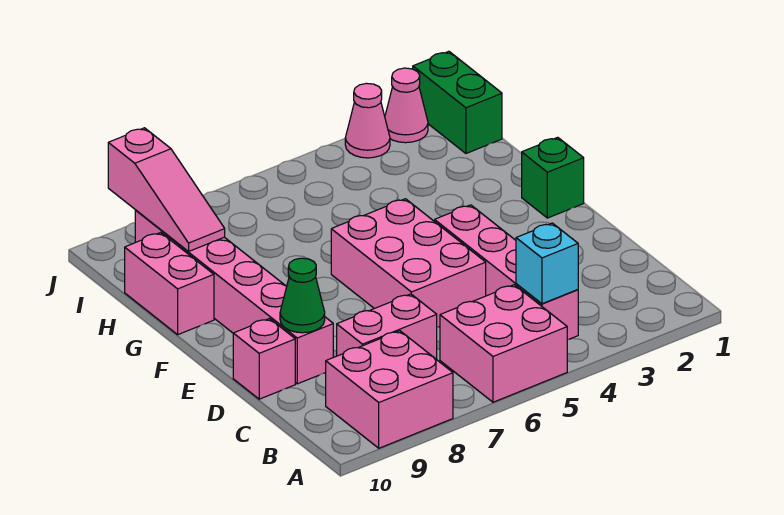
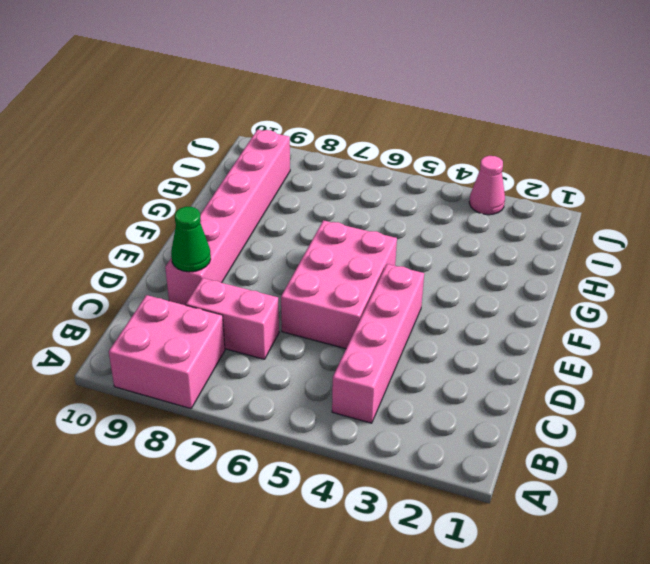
none -> pink 2x2 brick [440,285,567,402]
none -> pink 1x1 brick [233,319,295,399]
none -> green 1x1 brick [522,137,584,218]

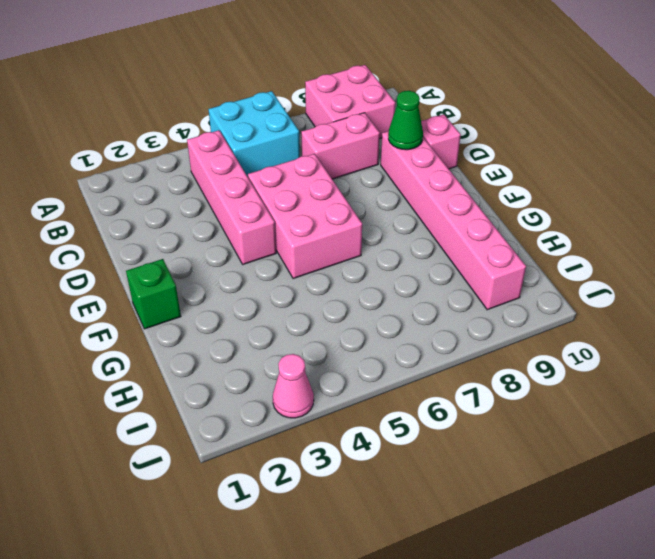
cyan 2x2 brick [209,91,300,177] -> pink 2x2 brick [440,285,567,402]
none -> pink 1x2 brick [125,233,214,335]
none -> green 1x2 brick [413,51,502,153]
none -> pink 1x1 cone [385,68,428,143]

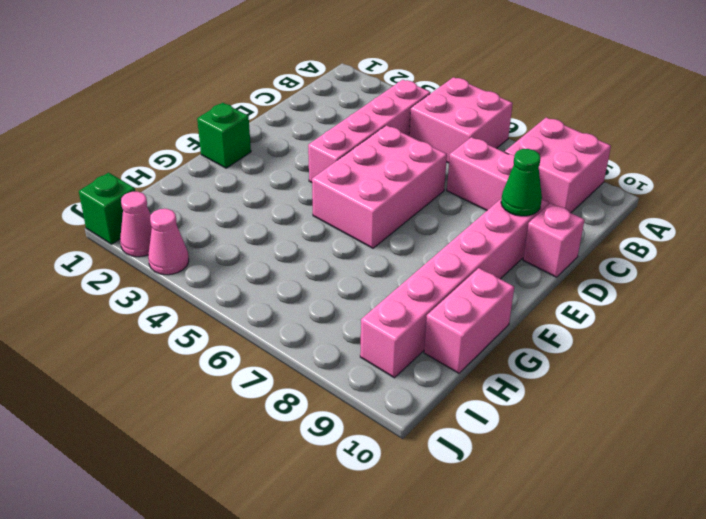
green 1x1 brick [79,173,135,244] -> green 1x2 brick [413,51,502,153]
none -> cyan 1x1 brick [516,223,578,304]
none -> pink 1x3 slope [108,128,225,251]

